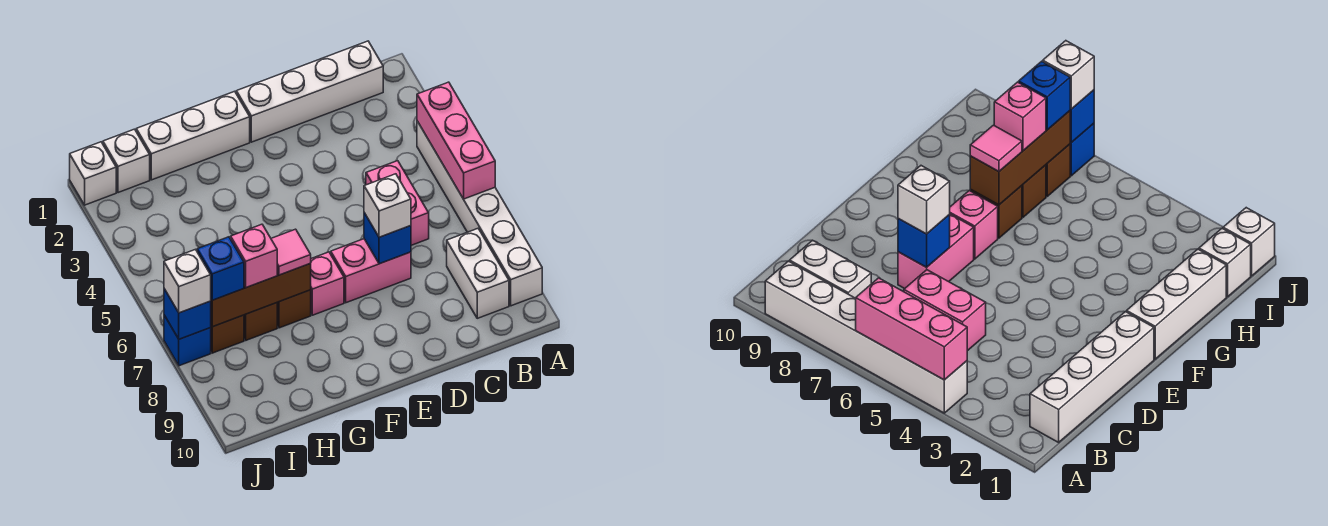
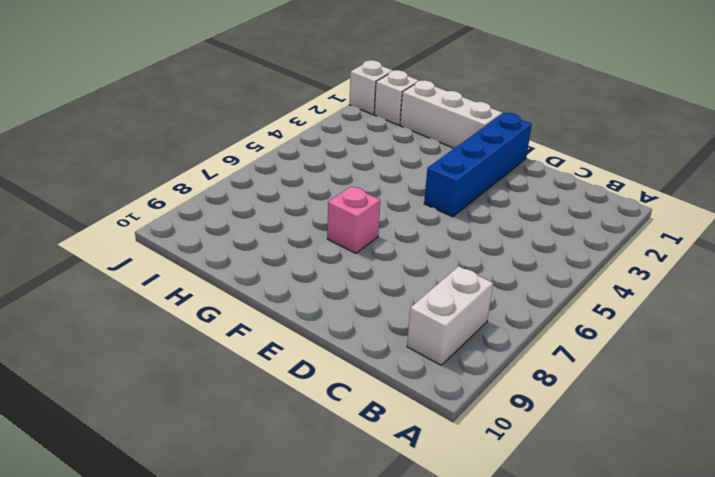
blue 1x4 brick [424,113,532,217] -> white 1x4 brick [236,41,383,142]
none -> white 1x6 brick [417,121,542,306]
none -> pink 1x2 brick [366,161,429,245]
none -> pink 1x2 brick [331,239,411,303]

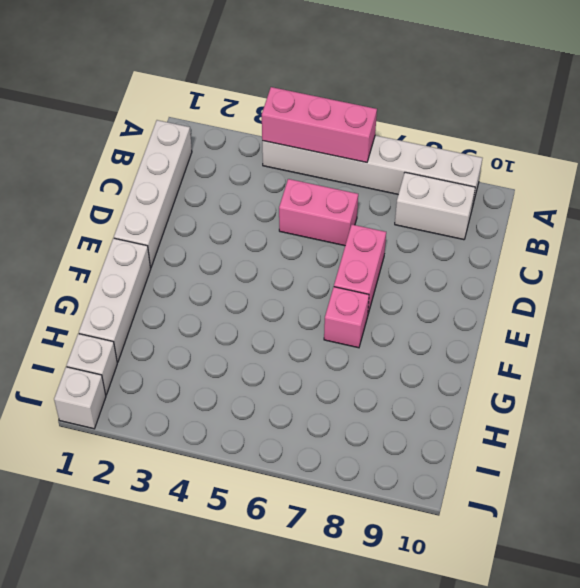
none -> brown 1x1 brick [277,290,311,328]
none -> brown 1x1 brick [244,303,277,340]
none -> brown 1x1 brick [211,315,244,353]

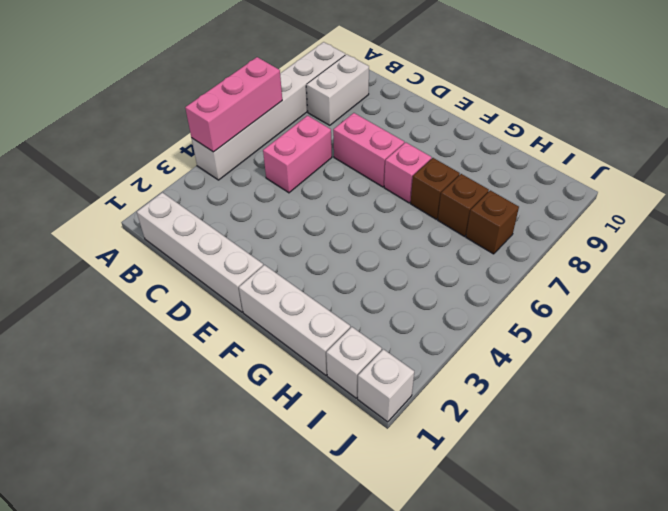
none -> blue 1x1 brick [164,315,211,366]
none -> blue 1x1 brick [364,213,411,264]
none -> brown 1x3 brick [211,264,311,327]

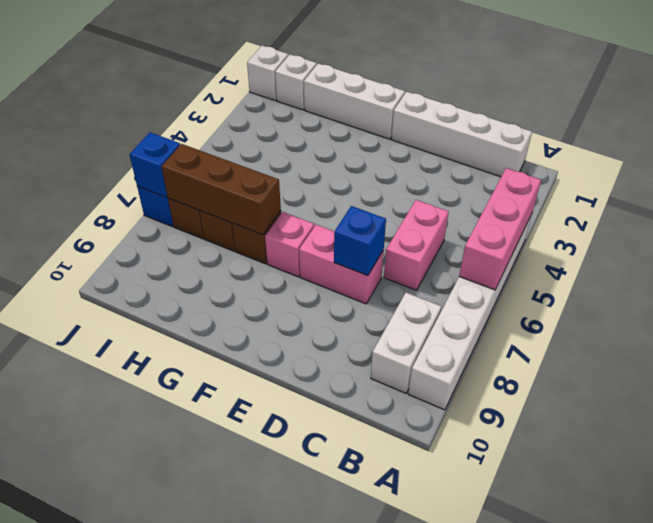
none -> white 1x1 brick [364,174,411,237]
none -> pink 1x1 tile [271,229,311,275]
none -> pink 1x1 brick [231,224,277,288]

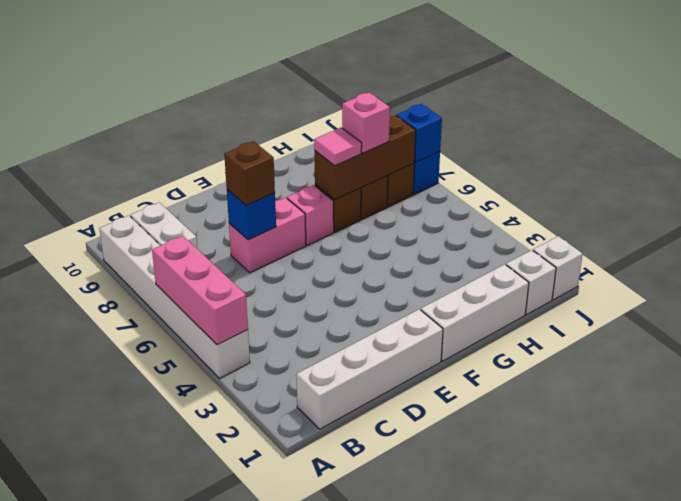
brown 1x1 brick [224,141,275,206] -> white 1x1 brick [364,174,411,237]
none -> pink 1x2 brick [366,161,429,245]
none -> blue 1x1 brick [197,237,244,300]
none -> white 1x1 brick [164,249,211,313]

